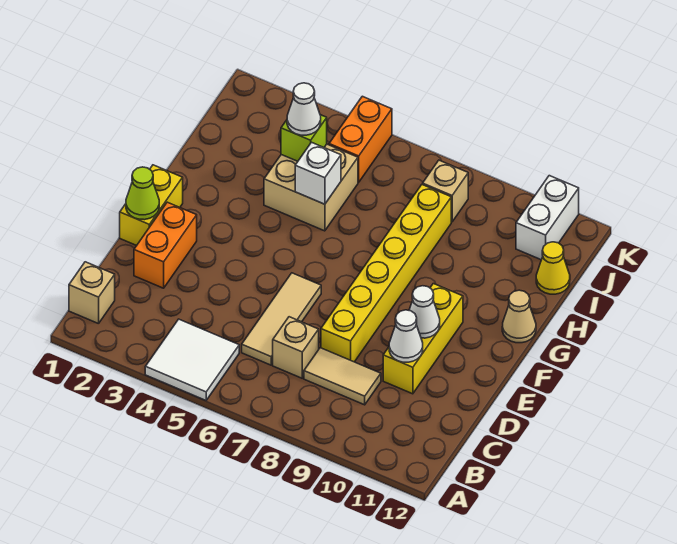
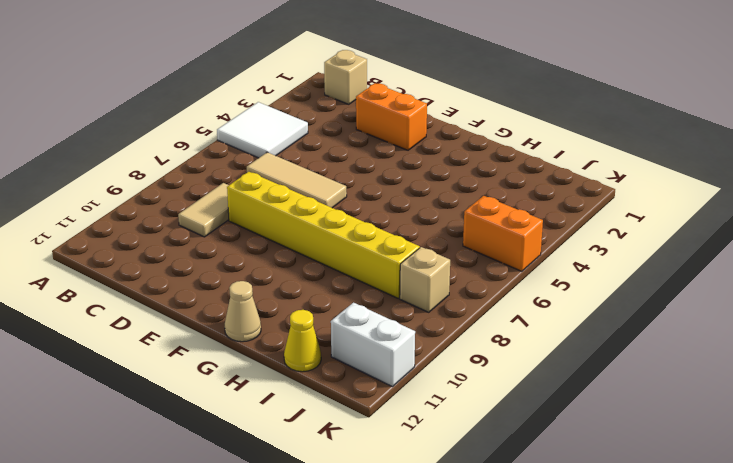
none -> tan 1x1 brick [273,317,319,378]
none -> yellow 1x3 brick [383,284,463,394]
none -> yellow 1x2 brick [120,165,183,246]

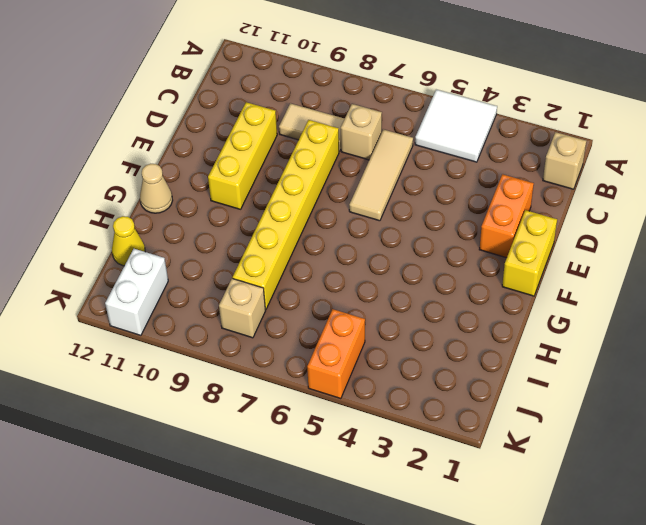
none -> tan 2x2 brick [264,144,358,231]
none -> white 1x1 cone [389,310,423,362]
none -> lime 1x1 cone [126,167,159,220]

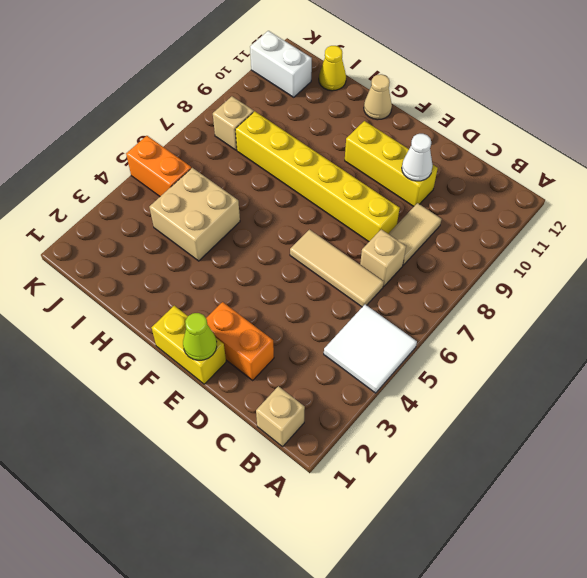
none -> white 1x1 cone [409,286,440,338]
none -> white 1x1 brick [295,142,341,204]
none -> lime 1x1 brick [281,115,327,161]

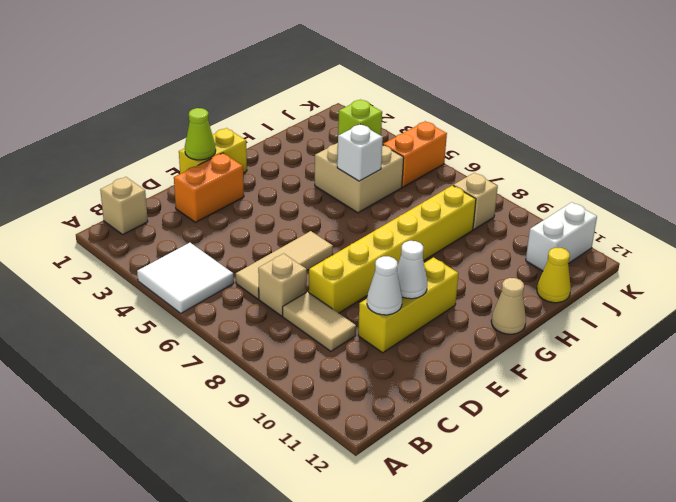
none -> white 1x1 cone [287,83,321,135]

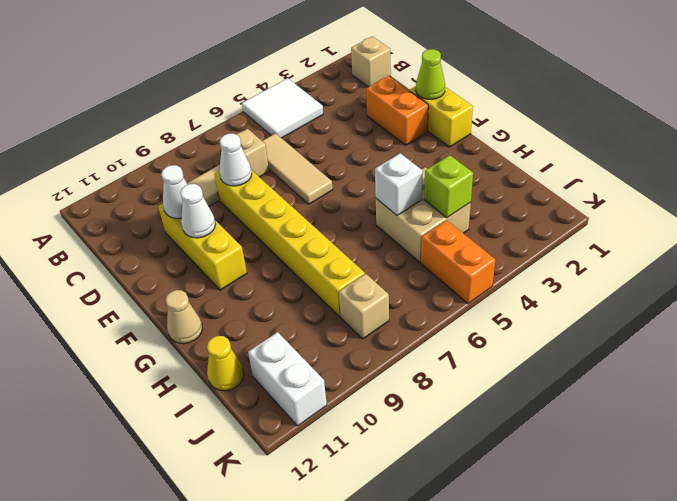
white 1x1 cone [219,134,252,186] -> white 1x1 cone moved to [287,83,321,135]

